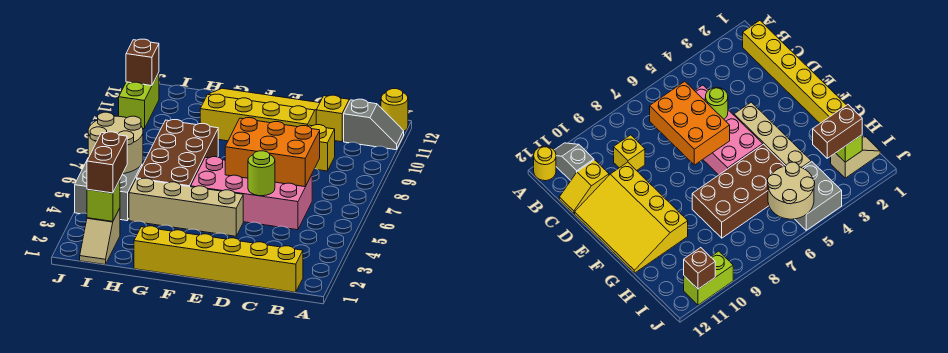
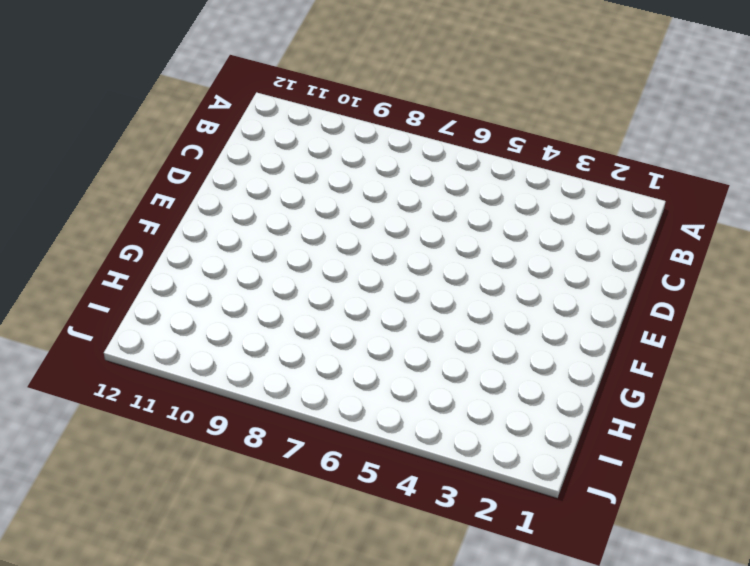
none -> grey 1x2 slope [344,99,404,150]
none -> yellow 1x1 round brick [381,89,408,131]
none -> yellow 1x6 brick [134,226,303,292]

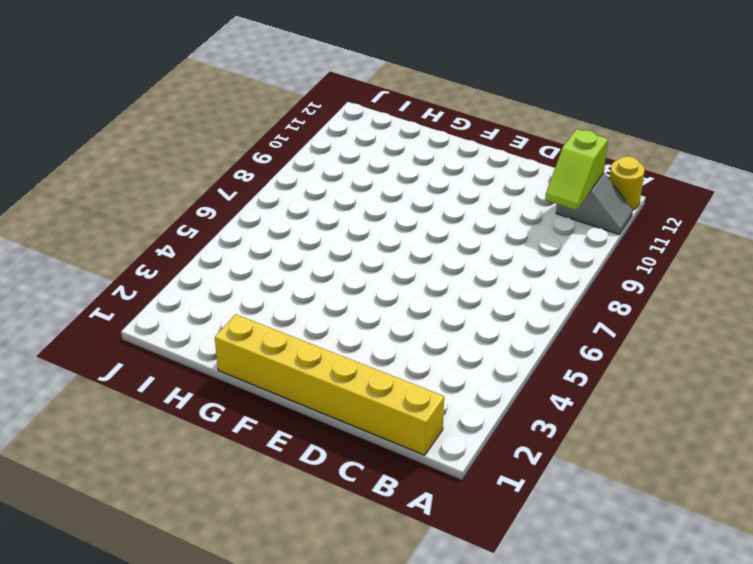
lime 1x2 slope [545,129,608,210] -> none
none -> pink 2x4 brick [191,157,312,230]
none -> yellow 1x1 brick [309,125,335,171]
none -> yellow 1x2 slope [316,95,350,142]

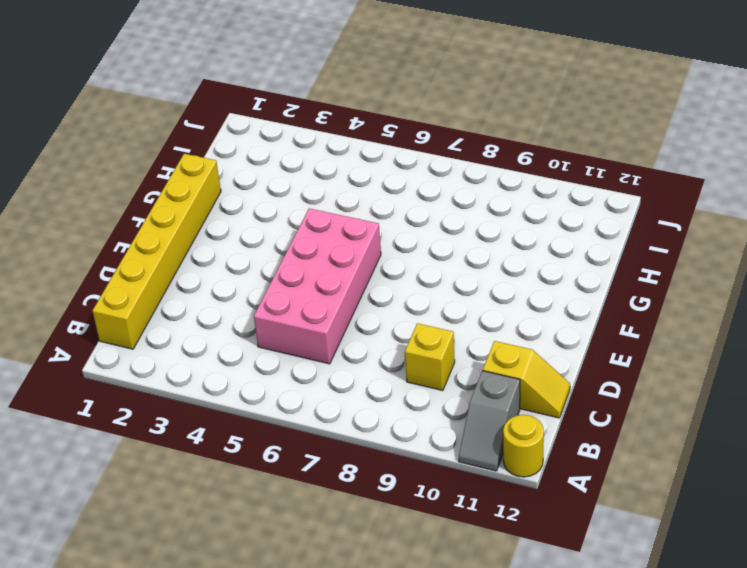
none -> yellow 3x4 slope [200,88,320,141]
none -> tan 1x4 brick [129,178,243,236]
none -> brown 2x4 brick [136,120,218,187]

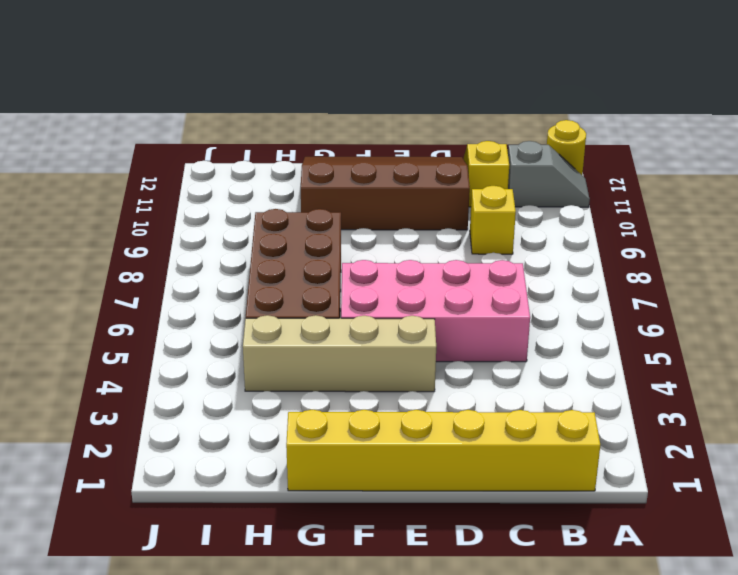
brown 3x4 slope [301,157,470,230] -> yellow 3x4 slope [200,88,320,141]
none -> tan 1x2 slope [80,208,120,265]
none -> grey 2x2 brick [75,159,142,221]
none -> lime 1x2 brick [119,73,159,129]

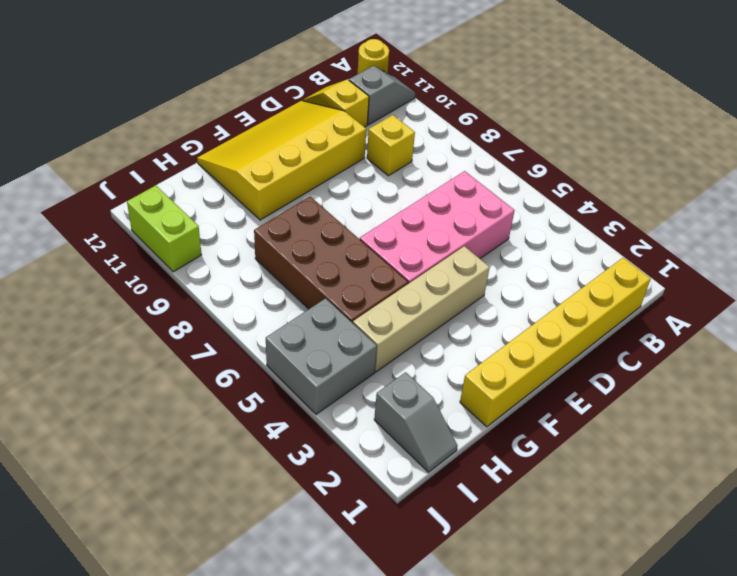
grey 1x2 slope [374,372,458,472] -> tan 1x2 slope [80,208,120,265]
none -> orange 2x3 brick [225,118,320,187]
none -> lime 1x1 round brick [248,151,275,196]
none -> lime 1x1 brick [87,180,120,221]

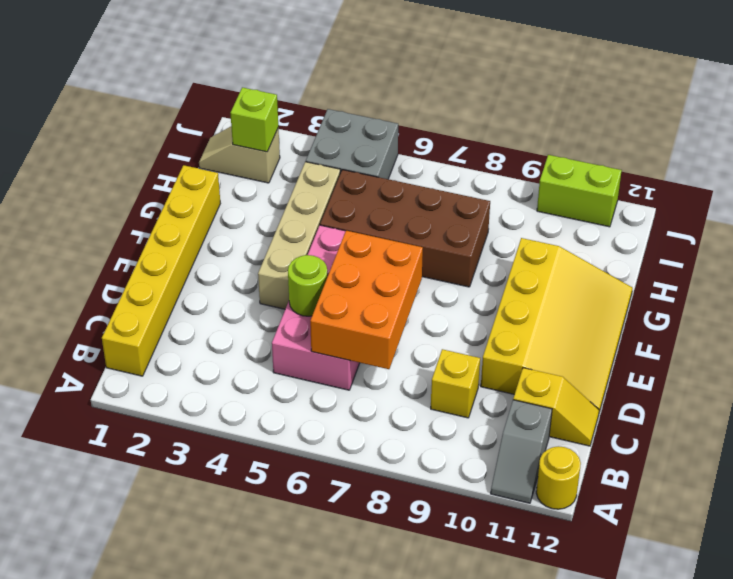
none -> tan 2x2 round brick [88,112,143,174]
none -> brown 1x1 brick [126,39,159,86]
none -> brown 1x2 brick [87,132,127,193]

